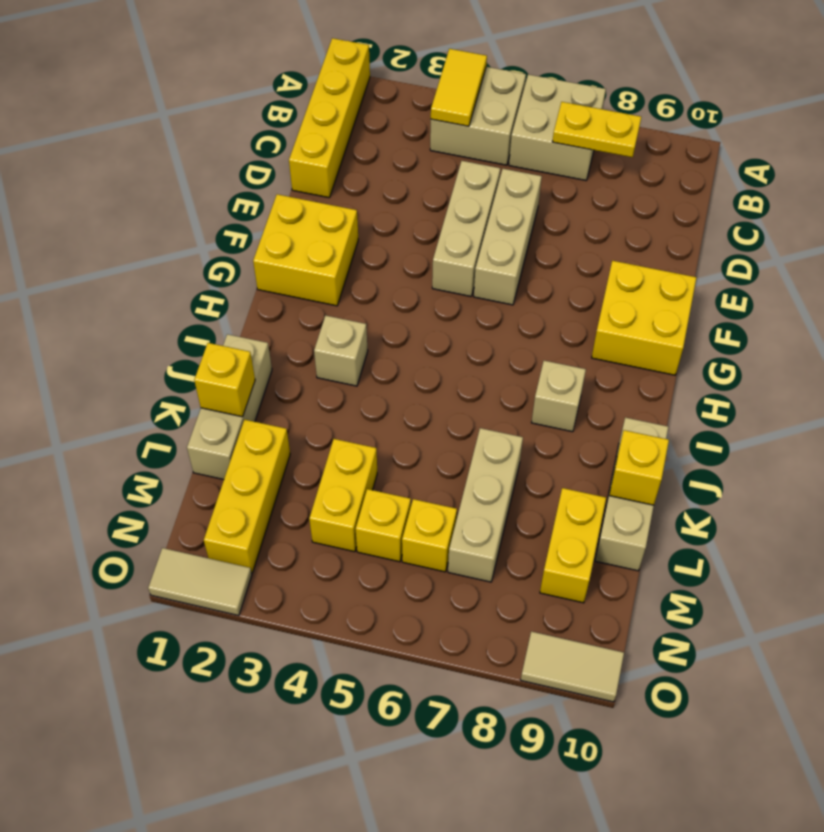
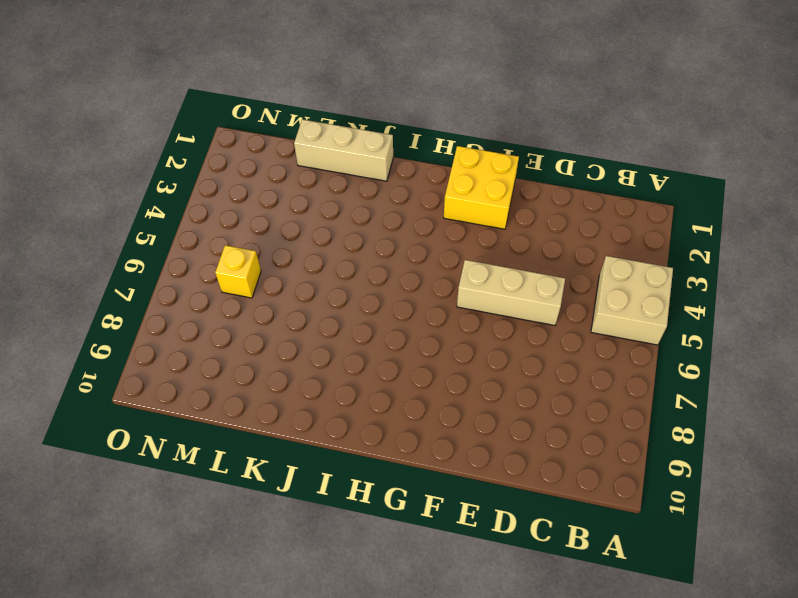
none -> yellow 1x4 brick [289,38,370,198]
none -> tan 2x2 brick [509,74,606,180]
none -> tan 1x3 brick [474,169,542,305]

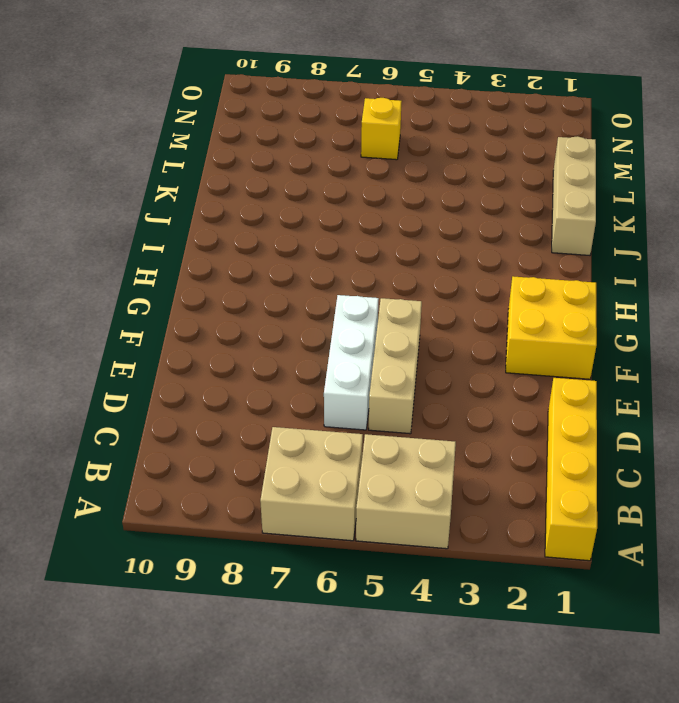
white 1x3 brick [324,295,379,430] -> tan 1x3 brick [474,169,542,305]
none -> yellow 2x2 brick [592,261,696,375]
none -> tan 1x1 brick [314,315,368,386]
none -> tan 1x1 brick [531,361,586,432]

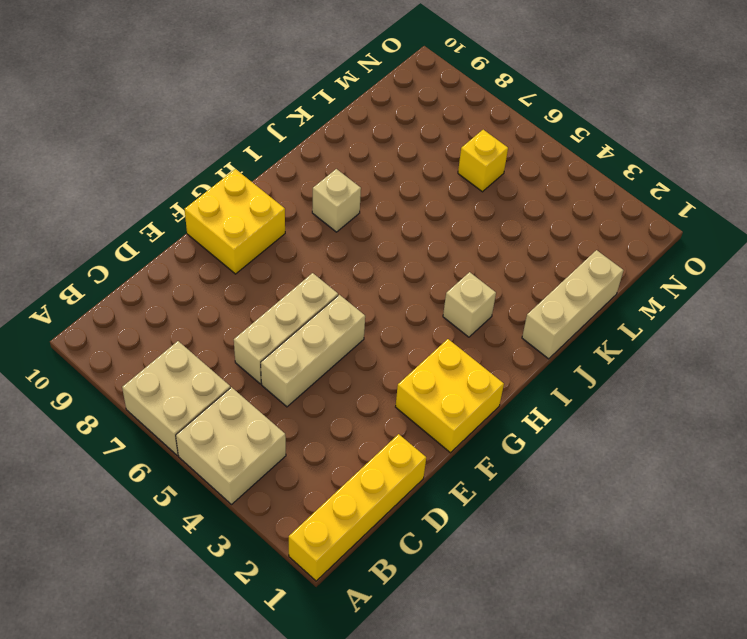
none -> tan 1x3 brick [595,417,668,571]
none -> tan 1x3 brick [448,428,523,582]
none -> yellow 1x3 brick [204,420,290,573]

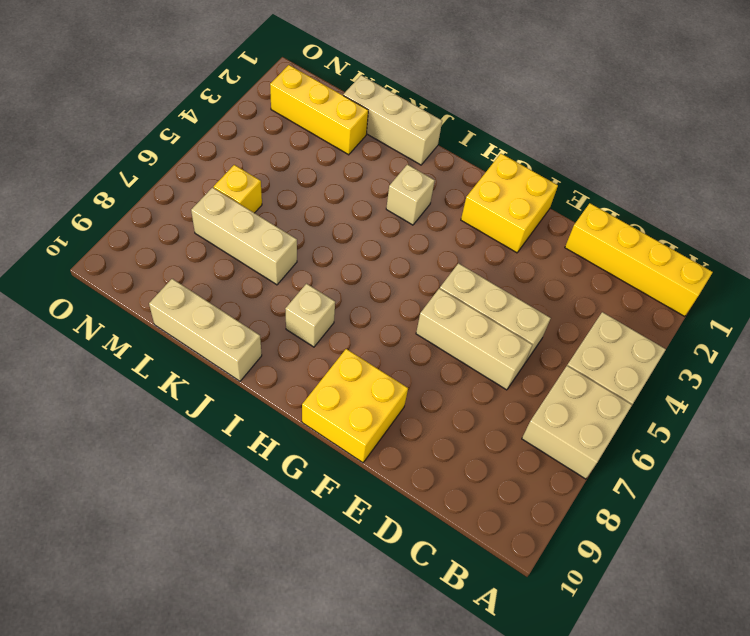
none -> yellow 1x2 brick [309,439,377,552]
none -> yellow 1x2 brick [540,488,606,603]
none -> yellow 1x1 brick [356,489,411,562]

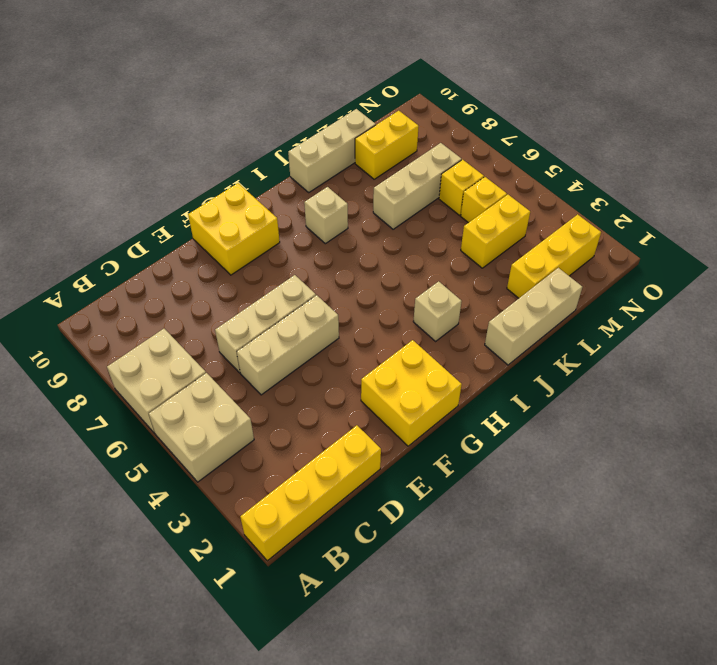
none -> tan 1x2 tile [148,548,252,616]
none -> tan 1x2 tile [521,631,624,702]
none -> yellow 1x2 tile [431,49,487,126]

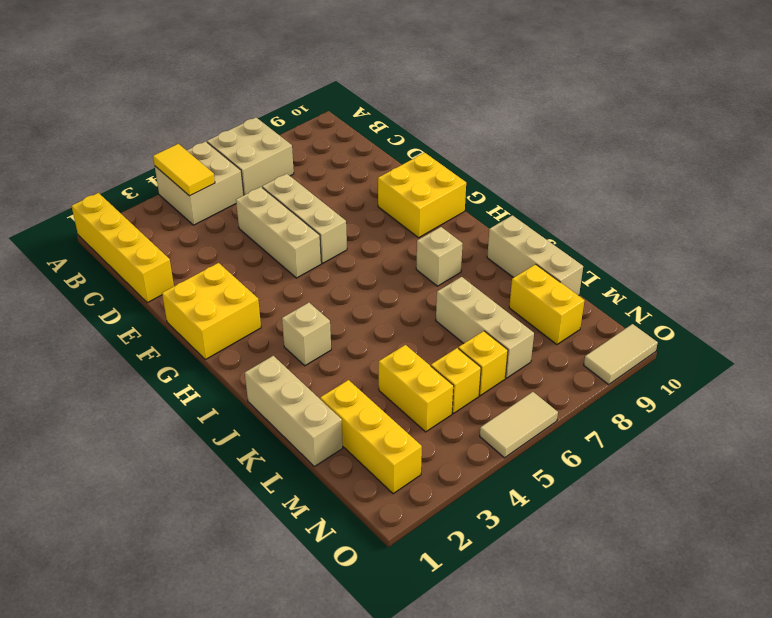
tan 1x2 tile [480,392,558,458] -> tan 1x2 tile moved to [148,548,252,616]
none -> yellow 1x2 plate [552,102,641,157]
none -> yellow 1x1 brick [194,343,255,417]
none -> yellow 1x1 brick [609,430,669,505]

